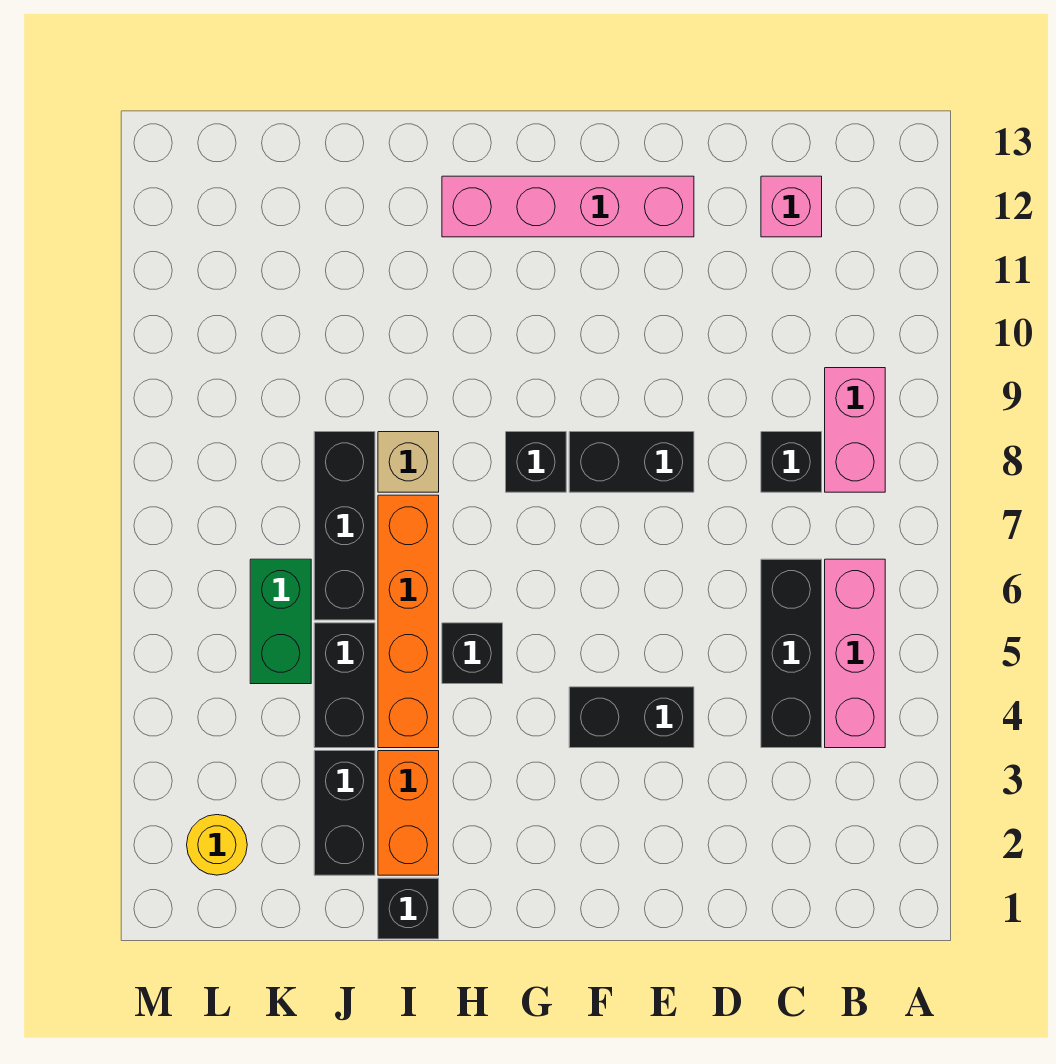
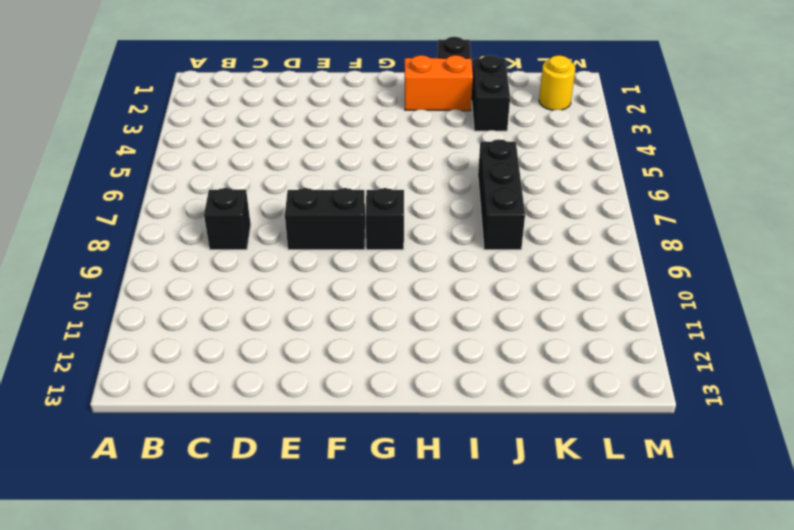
orange 1x2 brick [405,55,473,111] -> orange 1x2 brick turned to [378,751,439,875]
none -> pink 1x3 brick [825,559,885,748]
none -> pink 1x2 brick [825,368,885,492]
none -> black 1x3 brick [761,559,822,748]

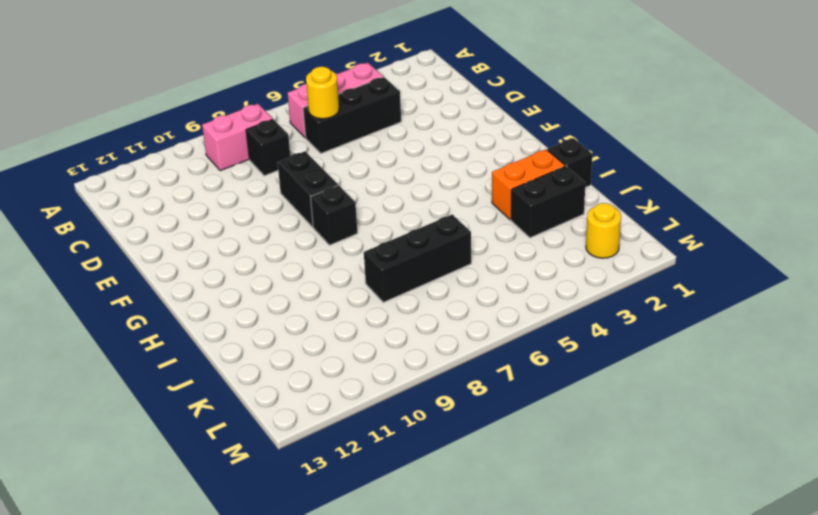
yellow 1x1 round brick [306,67,339,119] -> none
none -> pink 1x1 brick [761,176,822,237]
none -> black 1x2 brick [569,687,694,748]
none -> pink 1x4 brick [442,176,694,237]

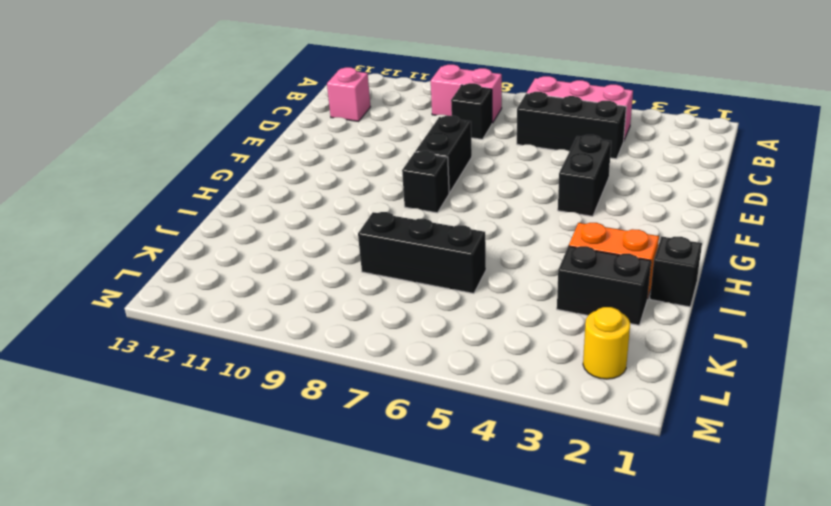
none -> pink 1x4 brick [442,176,694,237]
none -> black 1x1 brick [442,623,503,684]
none -> orange 1x4 brick [378,495,439,748]

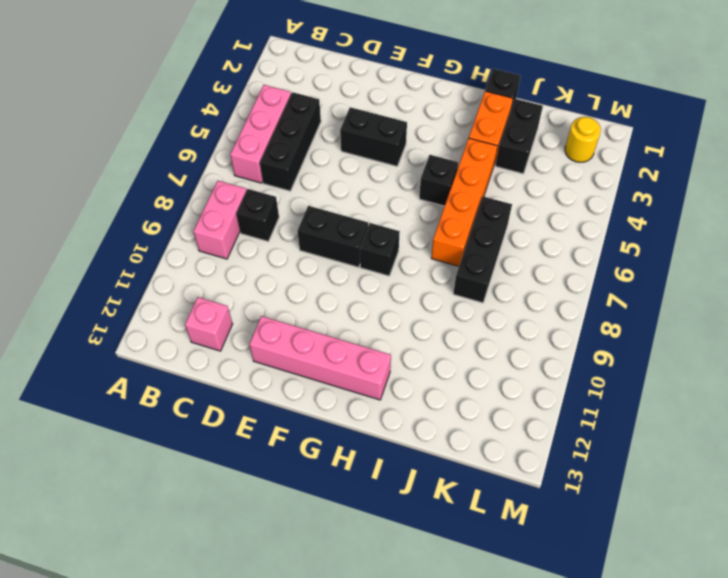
none -> tan 1x1 brick [378,432,439,492]
none -> black 1x2 brick [314,623,375,748]
none -> green 1x2 brick [250,559,311,684]

